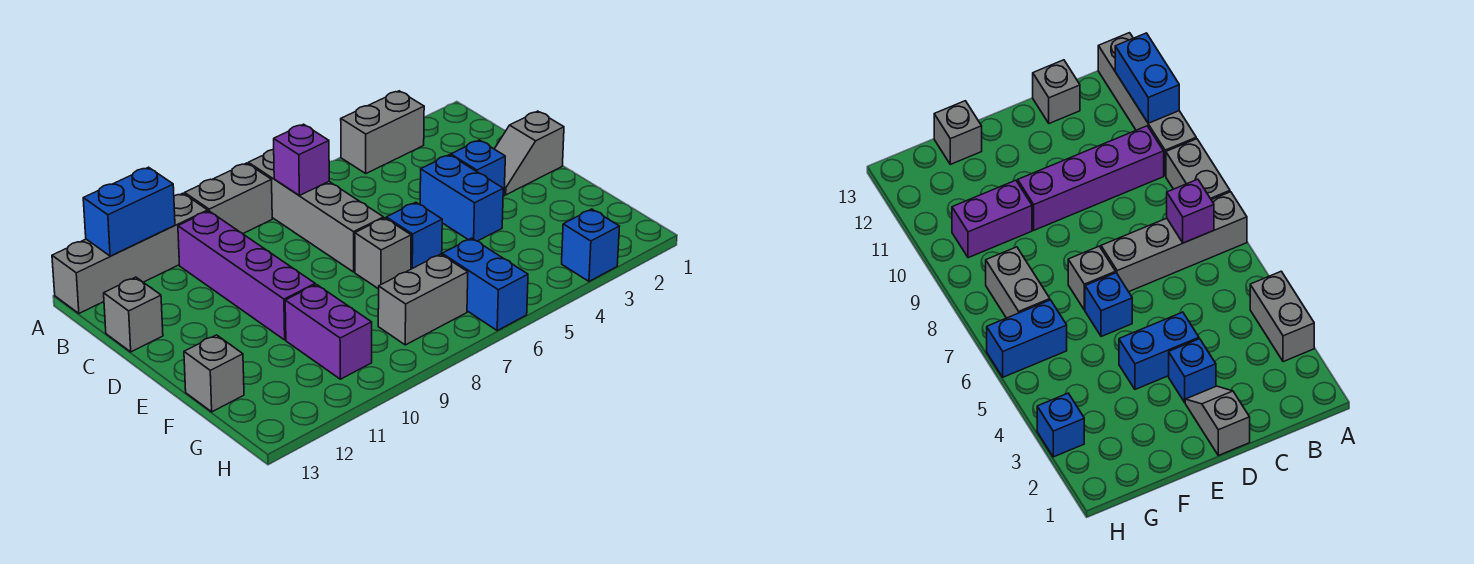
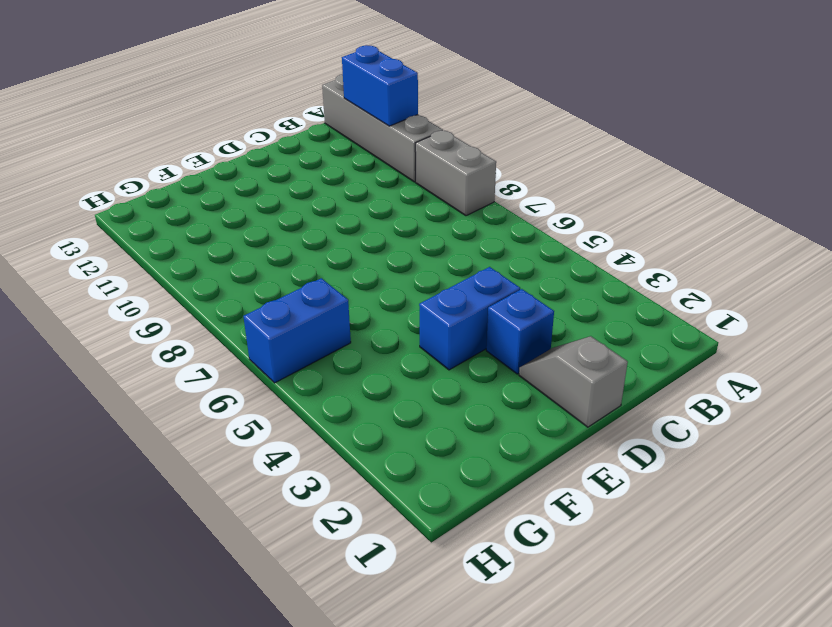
none -> grey 1x2 brick [341,91,424,173]
none -> grey 1x4 brick [248,149,383,272]
none -> purple 1x4 brick [178,211,315,340]

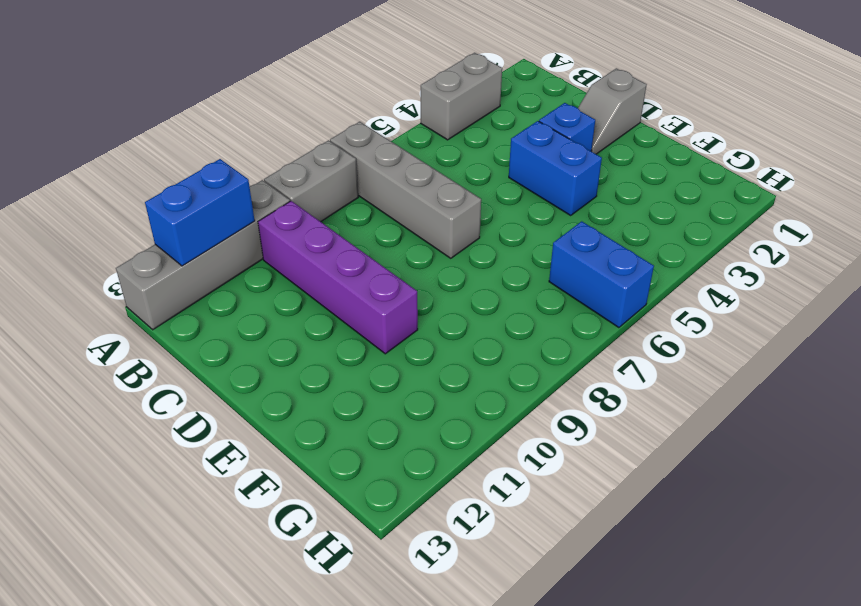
none -> grey 1x1 brick [104,277,163,352]
none -> blue 1x1 brick [386,202,442,269]
none -> grey 1x1 brick [355,218,411,289]

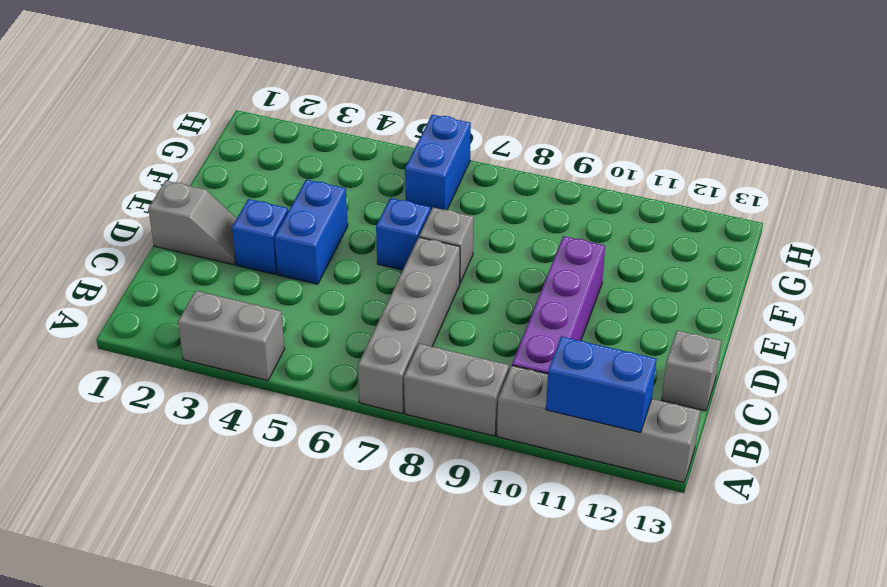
none -> purple 1x2 brick [285,285,372,379]
none -> grey 1x1 brick [184,335,244,412]
none -> grey 1x2 brick [378,254,468,345]

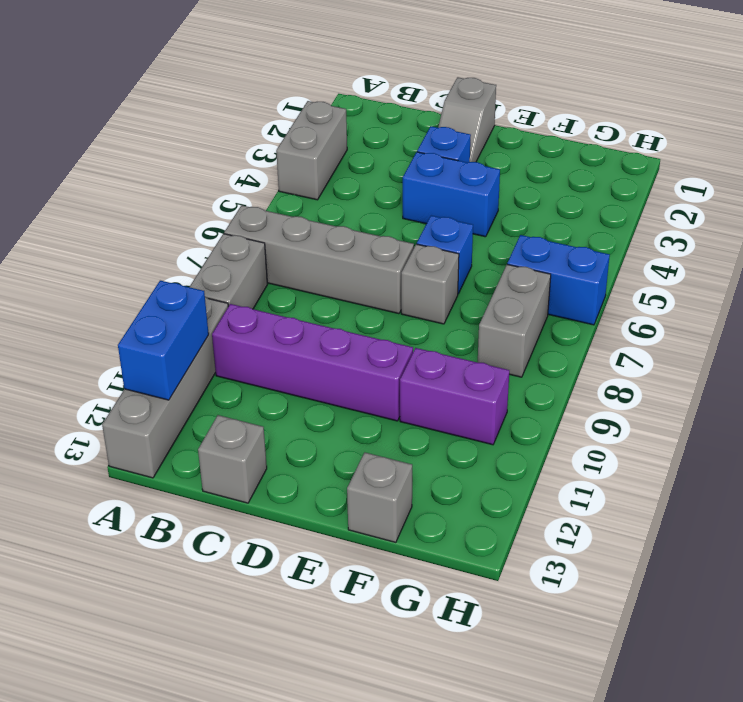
none -> blue 1x1 brick [562,209,620,281]
none -> purple 1x1 brick [274,124,329,196]

